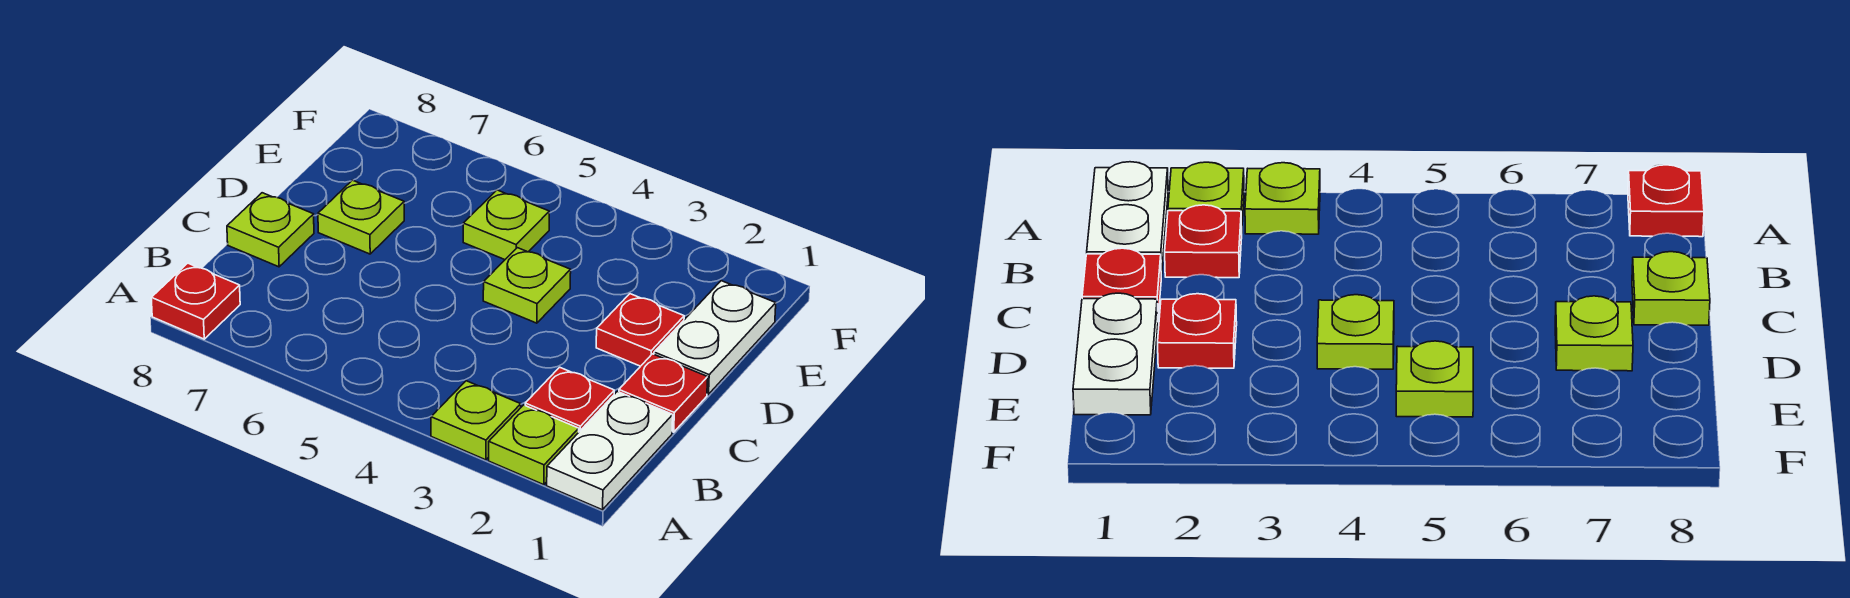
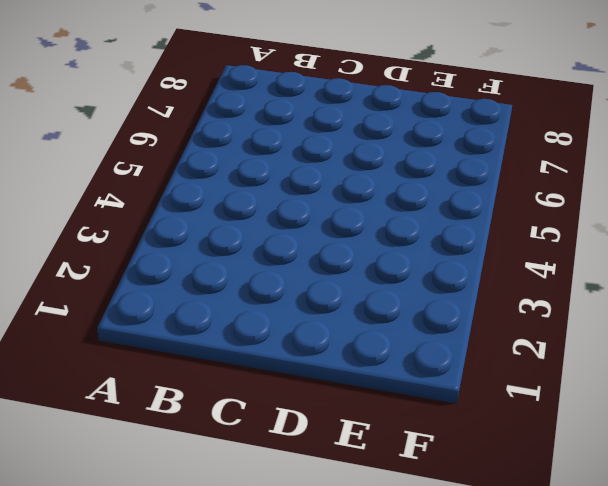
none -> white 1x2 plate [547,391,673,510]
none -> lime 1x1 plate [489,405,579,485]
none -> lime 1x1 plate [431,381,521,460]

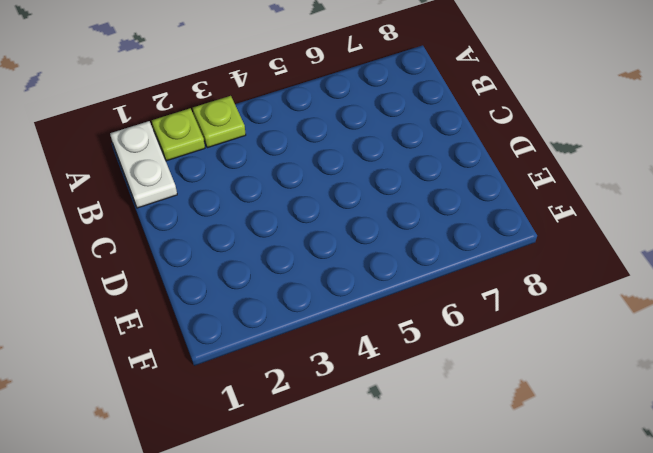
none -> red 1x1 plate [151,263,240,339]
none -> red 1x1 plate [525,367,614,432]
none -> red 1x1 plate [619,354,708,432]

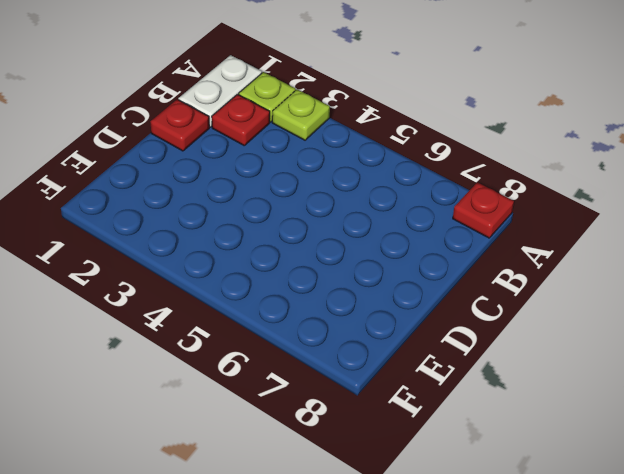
none -> lime 1x1 plate [227,193,314,267]
none -> white 1x2 plate [654,281,776,394]
none -> red 1x1 plate [596,294,684,366]

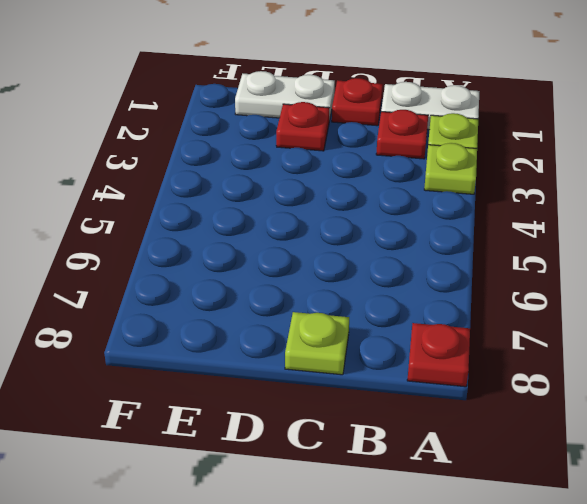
none -> lime 1x1 plate [483,248,571,323]
none -> lime 1x1 plate [318,180,404,254]
none -> lime 1x1 plate [463,190,549,260]

